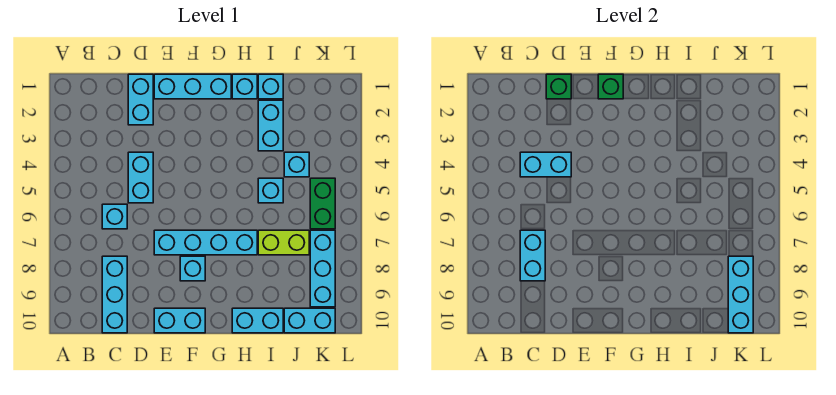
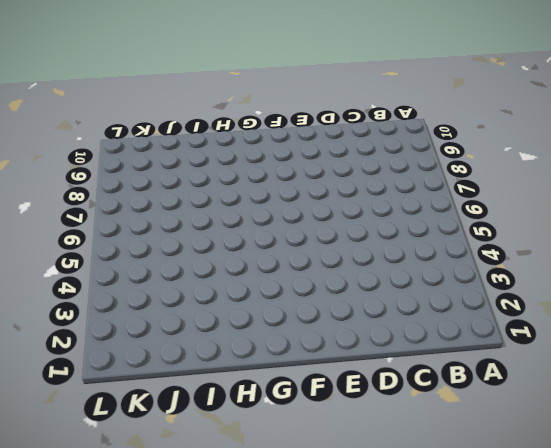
none -> cyan 1x1 brick [102,204,127,229]
none -> cyan 1x3 brick [102,256,127,333]
none -> cyan 1x2 brick [128,74,153,125]

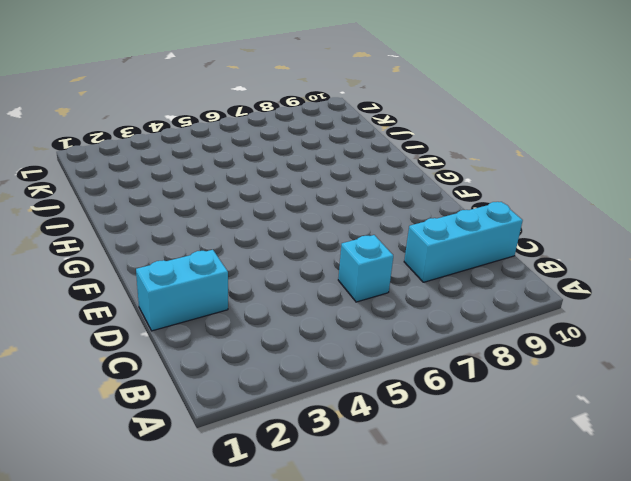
none -> cyan 1x2 brick [128,152,153,203]
none -> cyan 1x3 brick [154,74,231,99]
none -> cyan 1x4 brick [154,230,257,255]

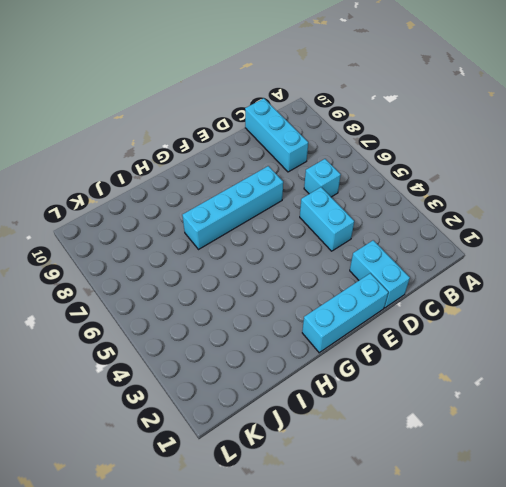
none -> cyan 1x2 brick [154,308,205,333]
none -> cyan 1x1 brick [180,256,205,281]
none -> cyan 1x1 brick [232,74,257,99]

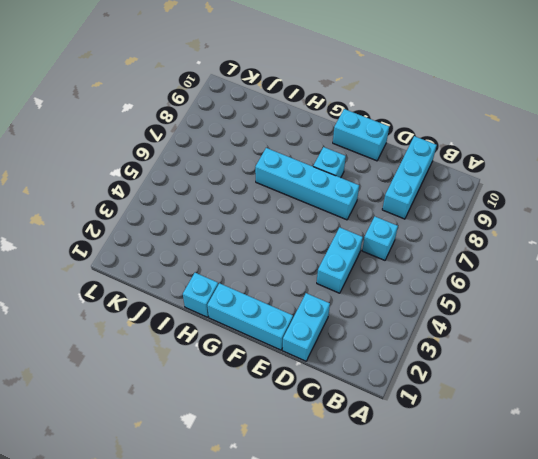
none -> cyan 1x2 brick [232,308,283,333]
none -> cyan 1x1 brick [258,74,283,99]
none -> cyan 1x2 brick [258,100,283,151]

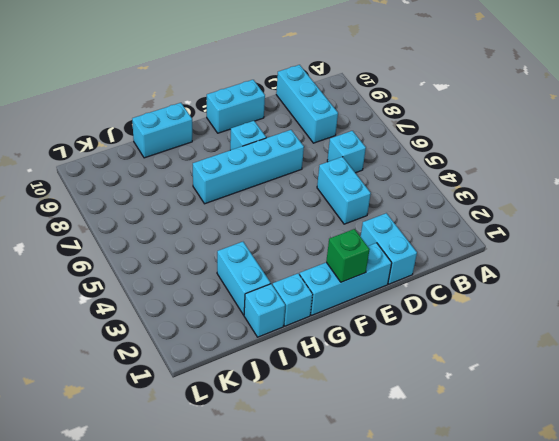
none -> cyan 1x1 brick [258,178,283,203]
none -> lime 1x2 brick [258,230,309,255]
none -> cyan 1x1 brick [284,152,309,177]

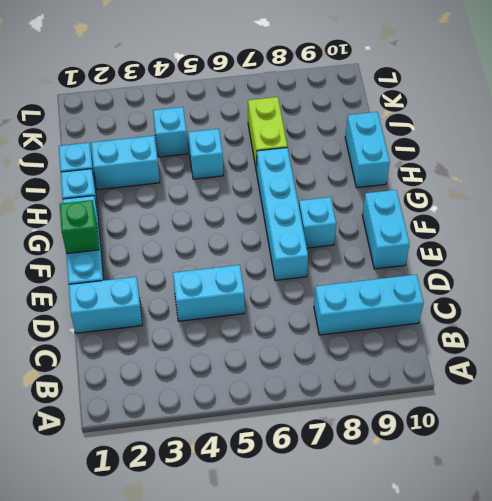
none -> cyan 1x1 brick [102,204,127,229]
none -> cyan 1x2 brick [284,308,335,333]
none -> green 1x2 brick [310,178,335,229]

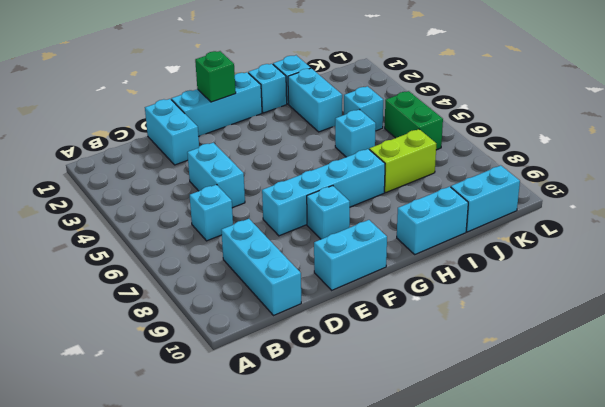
none -> cyan 1x3 brick [310,230,335,307]
none -> cyan 1x2 brick [520,152,571,177]
none -> cyan 1x2 brick [520,230,545,281]

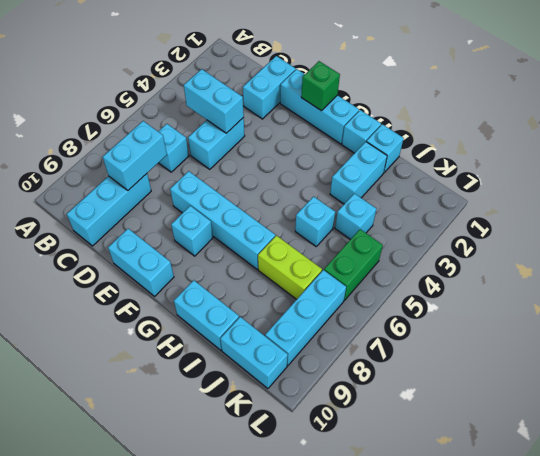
none -> green 1x1 brick [546,74,571,99]
none -> cyan 1x3 brick [728,256,753,333]

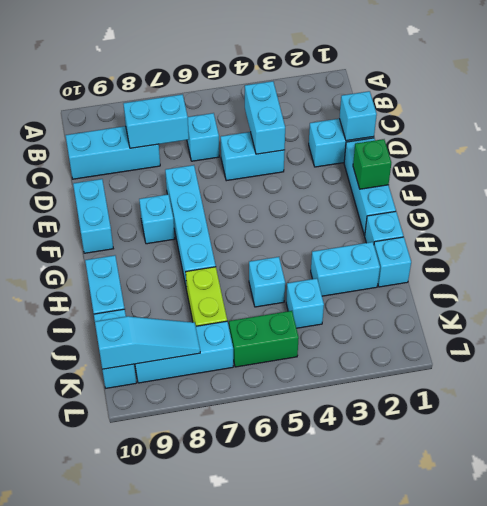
cyan 1x1 brick [339,91,377,141] -> green 1x1 brick [546,74,571,99]
cyan 1x3 slope [95,316,200,369] -> cyan 1x3 brick [728,256,753,333]

